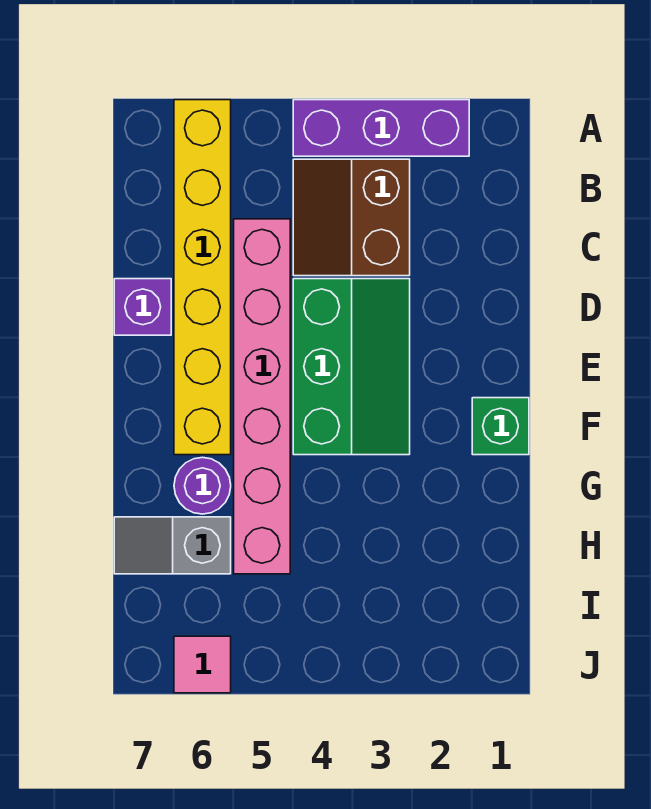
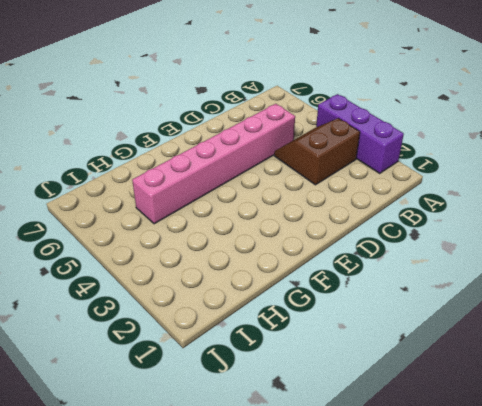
none -> yellow 1x6 brick [174,100,231,455]
none -> green 2x3 slope [293,279,410,455]

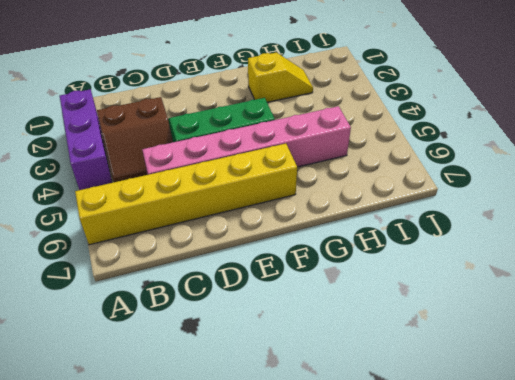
yellow 1x2 slope [248,52,313,102] -> none
none -> purple 1x1 brick [114,279,171,335]
none -> green 1x1 brick [472,398,529,455]

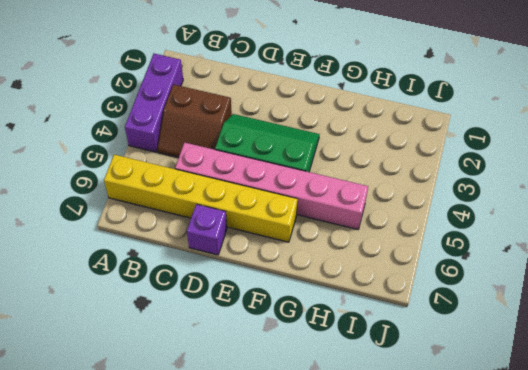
none -> green 1x1 brick [472,398,529,455]
none -> purple 1x1 round brick [174,457,231,514]

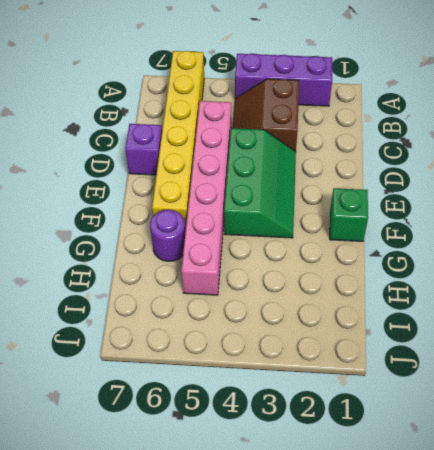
none -> grey 1x2 slope [114,517,231,574]
none -> pink 1x1 tile [174,636,231,693]

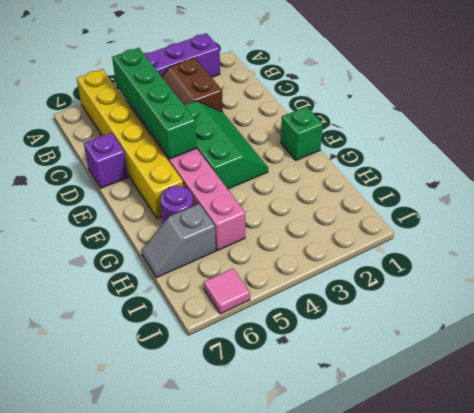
green 1x4 brick [112,48,197,159] -> none

